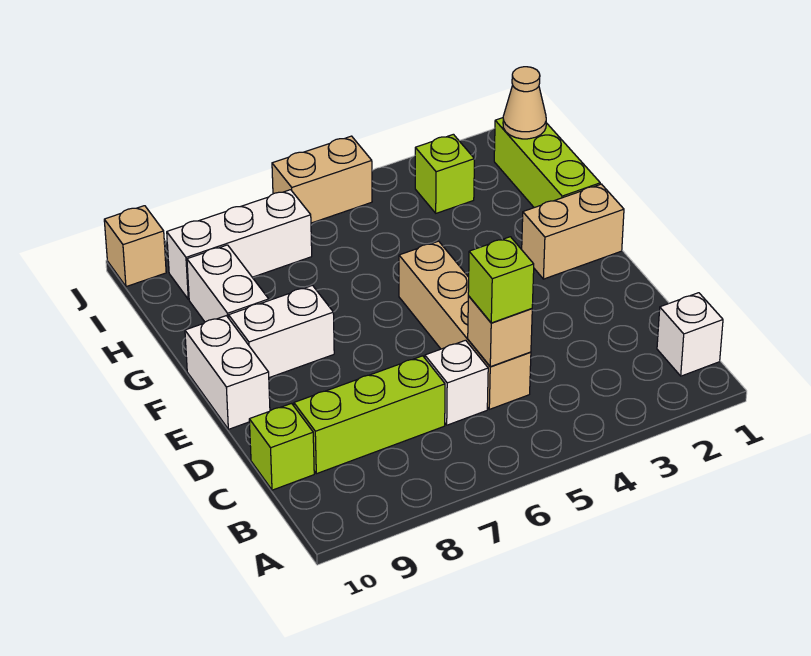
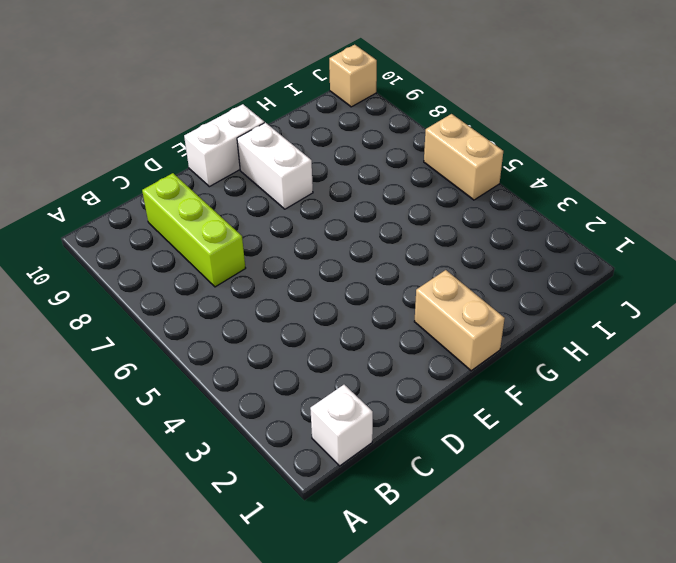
none -> tan 1x4 brick [399,241,531,409]
none -> white 1x1 brick [425,340,488,425]
none -> lime 1x1 brick [249,403,314,490]

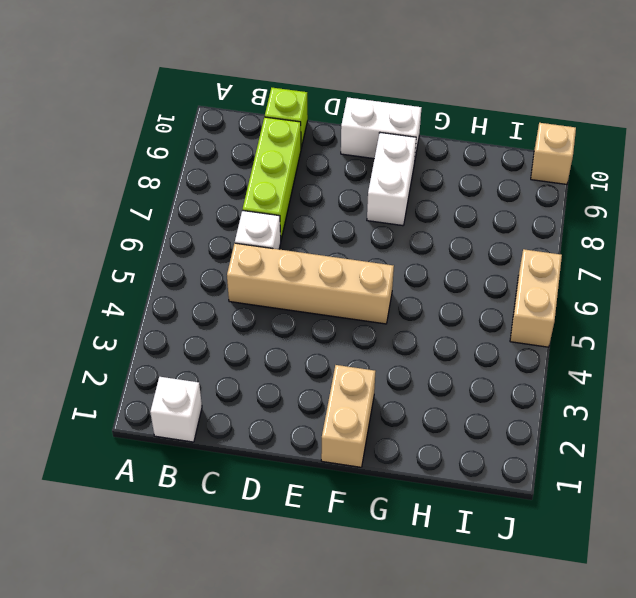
none -> lime 1x3 brick [494,118,600,208]
none -> white 1x2 brick [187,245,269,322]
none -> lime 1x1 brick [415,134,474,213]

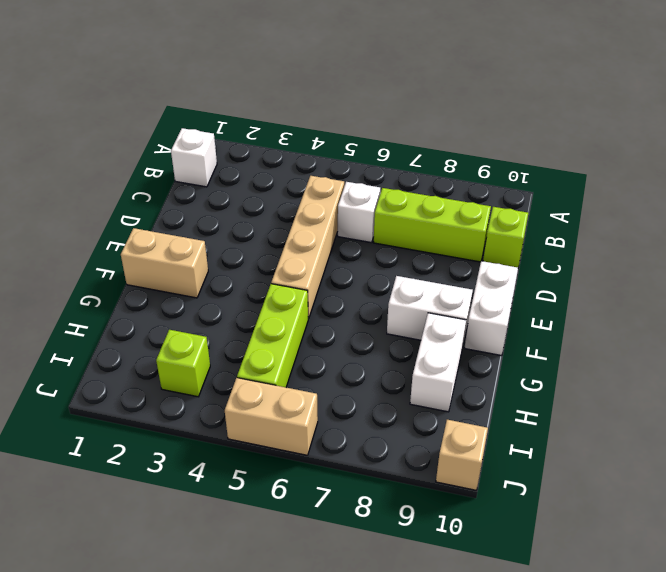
lime 1x3 brick [237,284,308,387] -> lime 1x3 brick moved to [494,118,600,208]
none -> white 1x3 brick [167,190,312,299]
none -> tan 1x1 brick [468,296,532,367]
none -> tan 1x1 cone [503,67,546,139]

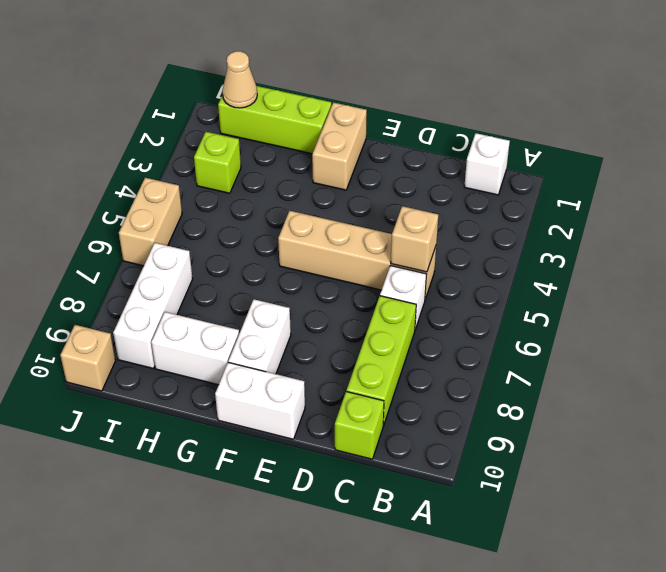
none -> lime 1x1 brick [468,237,534,323]

